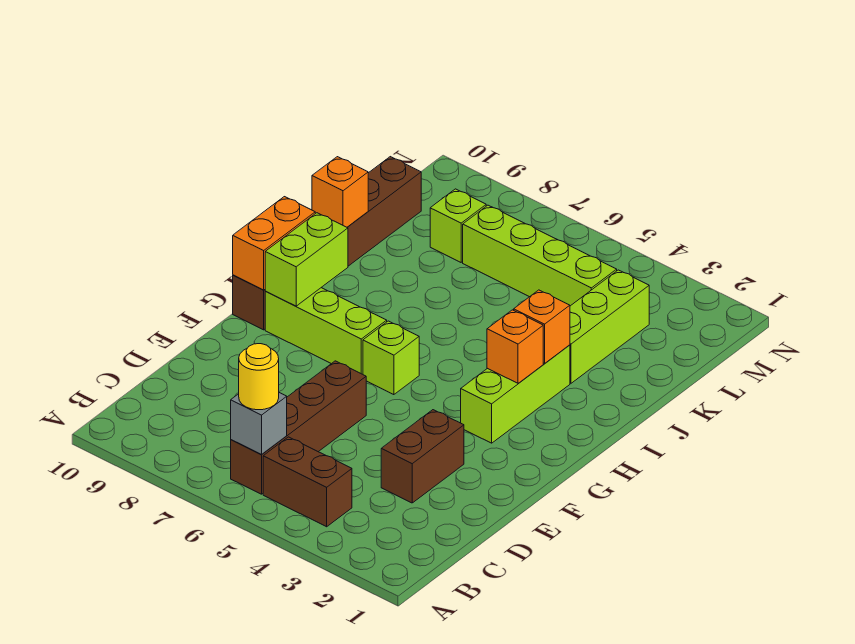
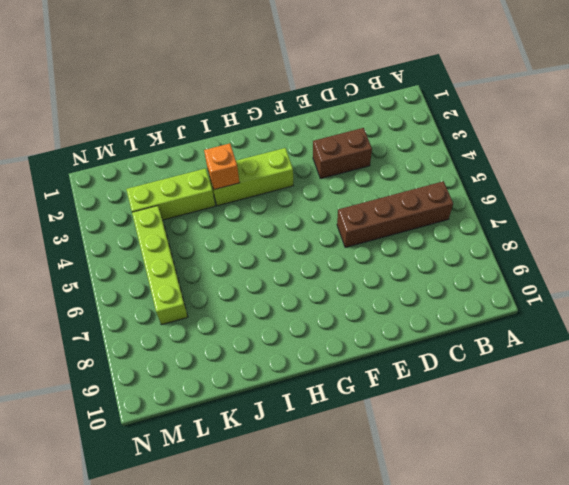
none -> brown 1x2 brick [263,437,352,527]
none -> lime 1x1 brick [363,321,419,395]
none -> lime 1x3 brick [265,288,387,374]

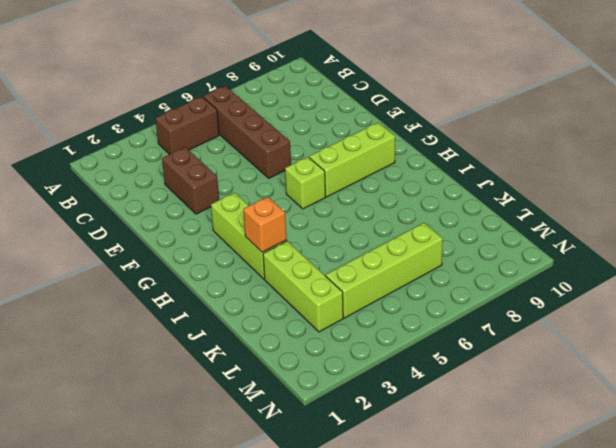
none -> brown 1x6 brick [233,157,421,330]
none -> lime 1x1 brick [430,189,486,262]
none -> grey 1x1 brick [231,393,287,454]

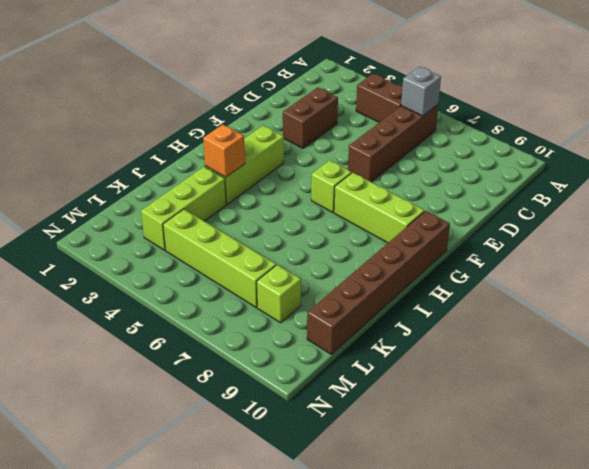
none -> lime 1x2 brick [265,213,348,306]
none -> orange 1x2 brick [233,197,315,290]
none -> orange 1x1 brick [487,310,543,383]

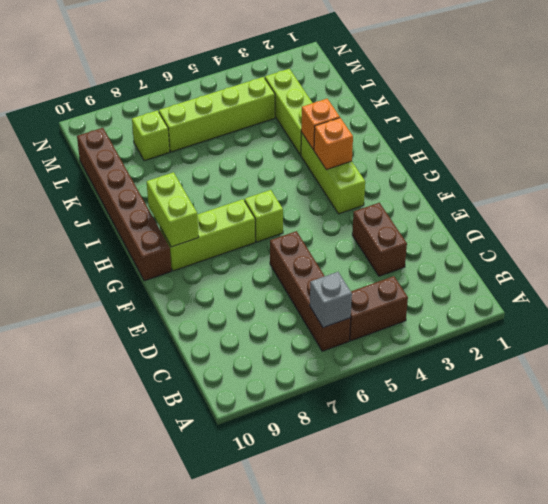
none -> orange 1x2 brick [233,197,315,290]
none -> orange 1x1 brick [312,157,368,227]
none -> yellow 1x1 round brick [239,344,279,410]

